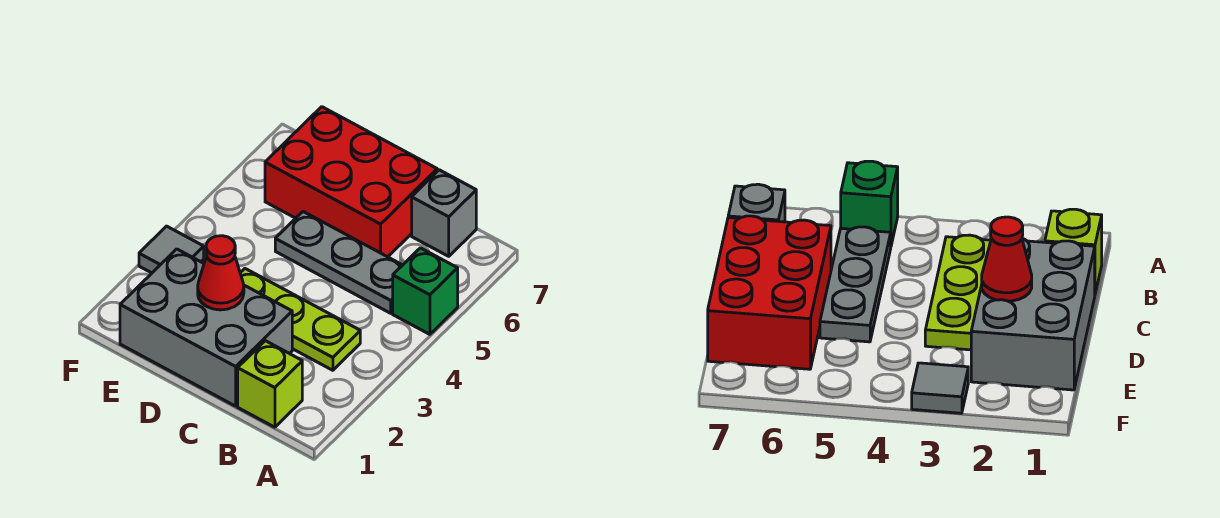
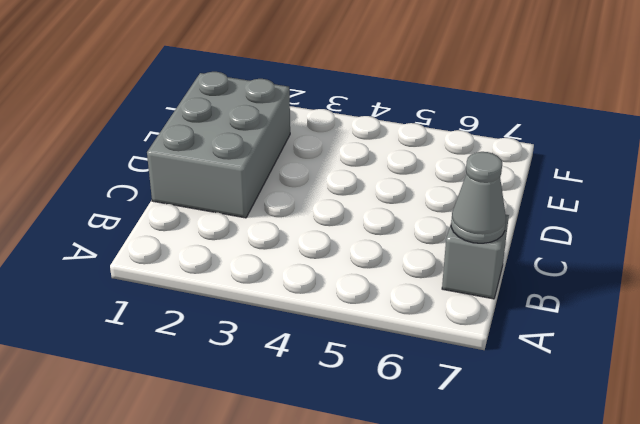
grey 1x1 cone [451,152,506,243] -> none
none -> green 1x1 brick [393,248,458,334]
none -> lime 1x1 brick [238,341,302,427]

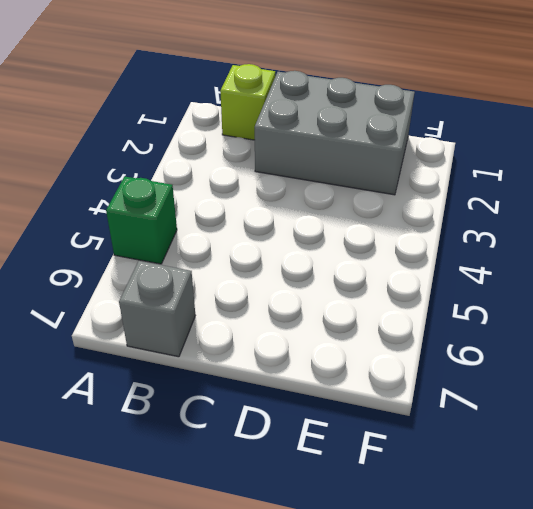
none -> lime 1x3 plate [240,269,360,370]
none -> grey 1x3 plate [275,212,402,313]

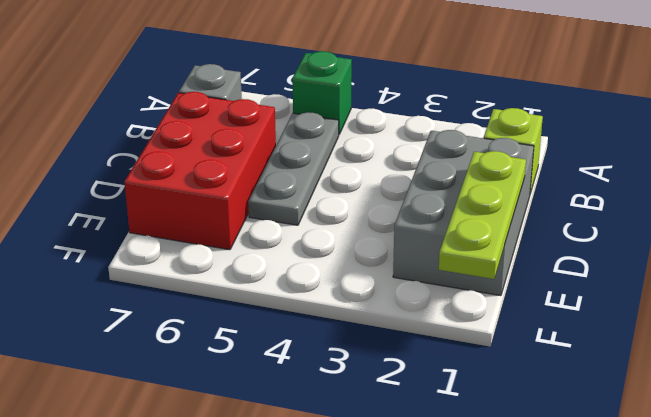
lime 1x3 plate [439,151,526,279] -> lime 1x3 plate moved to [240,269,360,370]
none -> grey 1x1 tile [139,226,204,273]
none -> red 1x1 cone [198,236,244,310]

